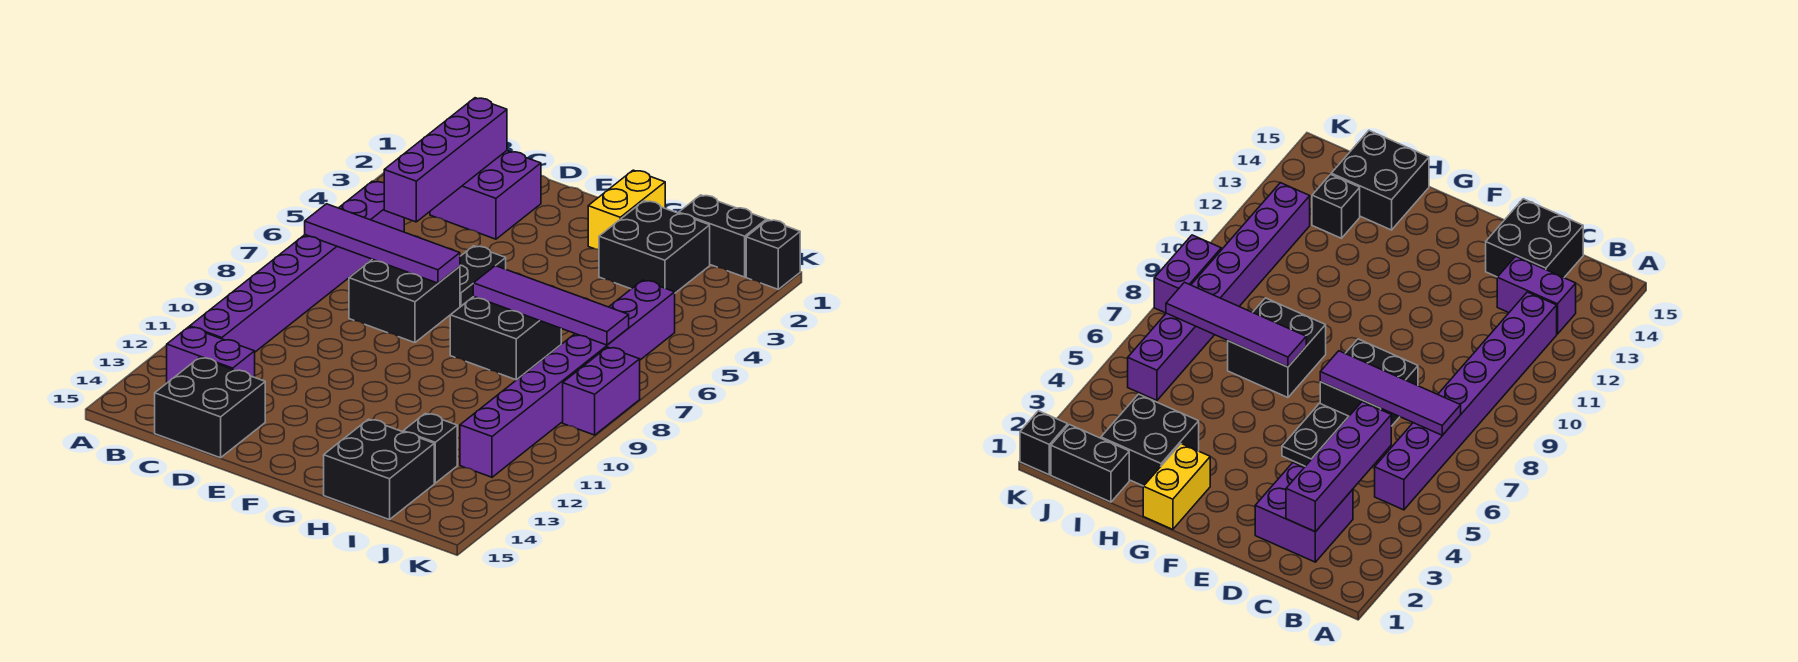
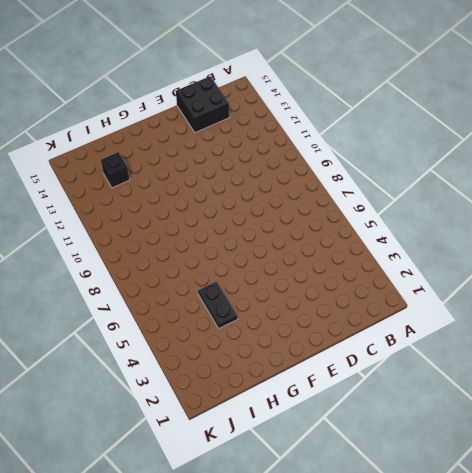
black 1x2 plate [198,281,238,328] -> black 1x2 plate moved to [460,246,506,306]
none -> purple 1x8 brick [190,181,404,352]
none -> purple 1x2 brick [167,327,255,383]
none -> purple 2x2 brick [430,151,541,239]

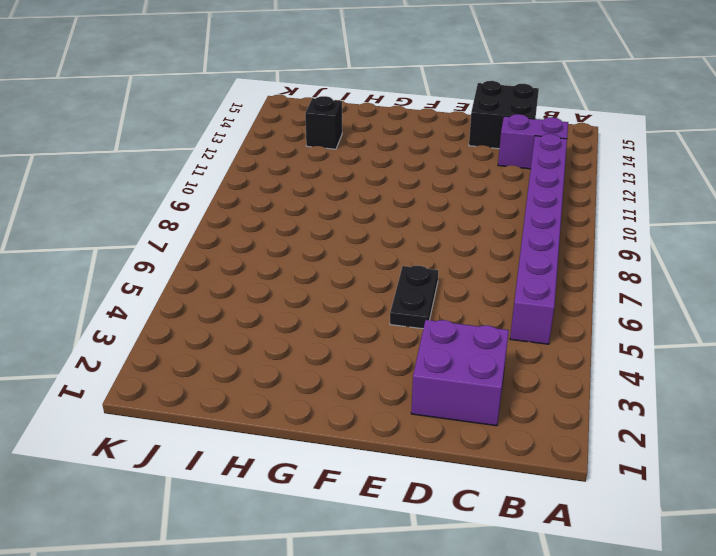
none -> black 2x2 brick [349,259,460,343]
none -> yellow 1x2 brick [588,170,665,250]
none -> black 2x2 brick [450,296,561,380]

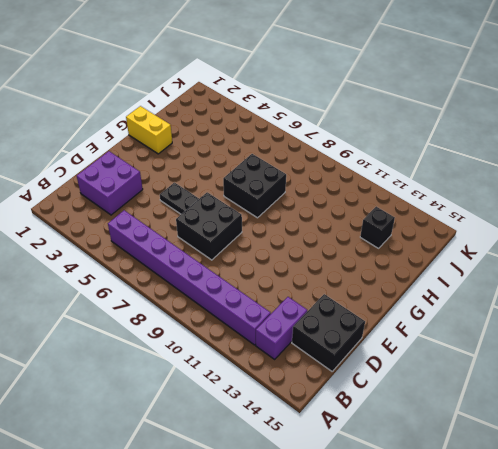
none -> black 2x2 brick [599,201,710,293]
none -> black 2x2 brick [324,419,434,520]
none -> black 1x2 brick [679,195,767,277]

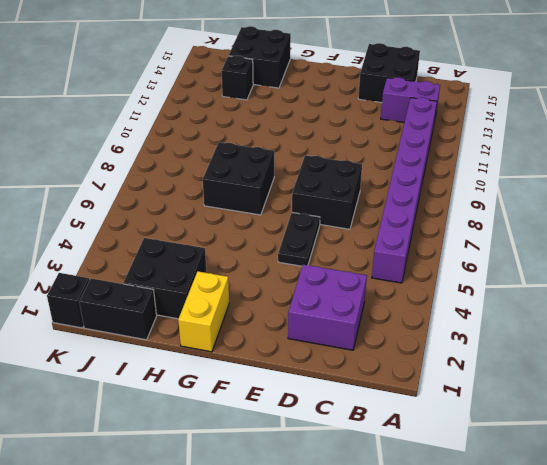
none -> purple 1x8 brick [460,280,675,477]
none -> purple 1x2 brick [563,347,640,435]
none -> purple 1x4 tile [305,204,460,283]

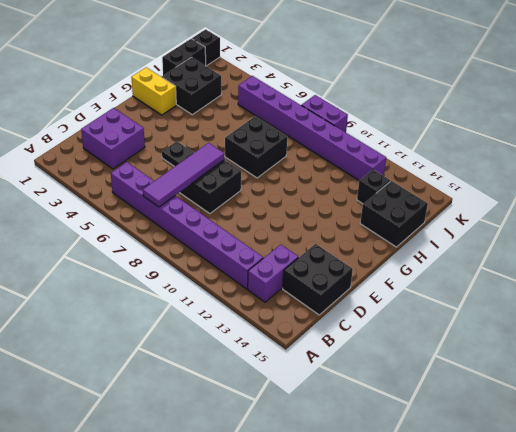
none -> purple 1x4 brick [384,98,507,222]
none -> purple 1x4 tile [473,266,629,345]

